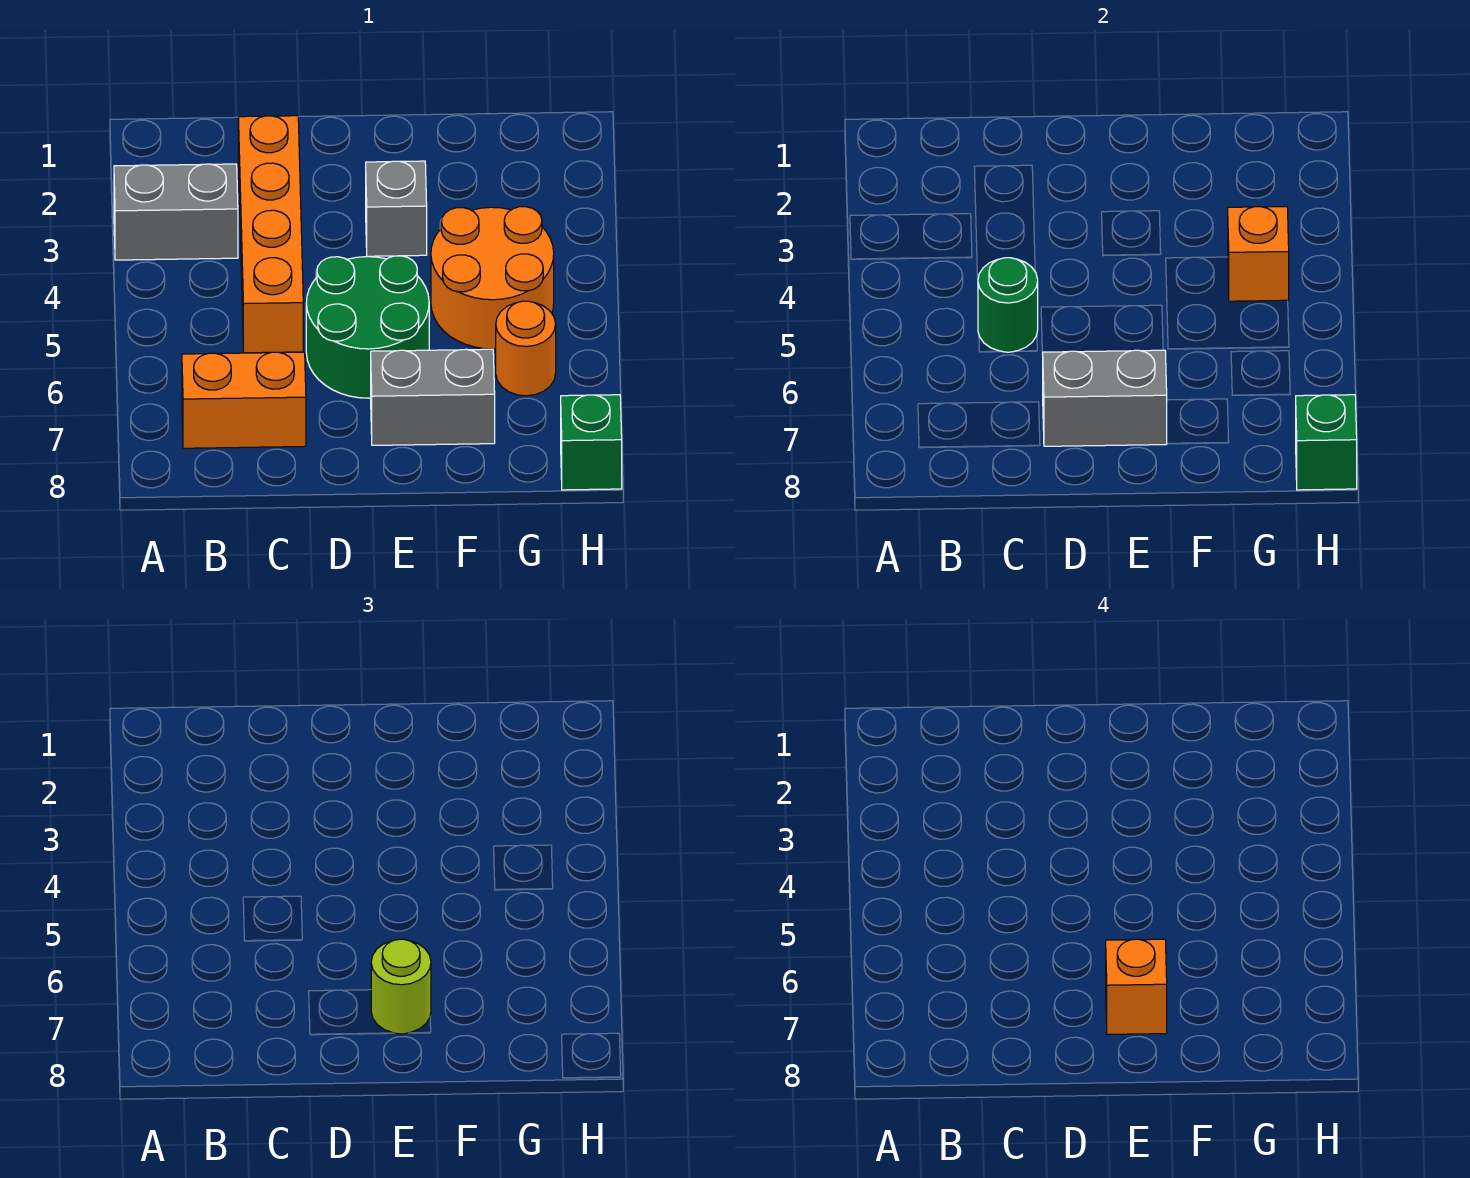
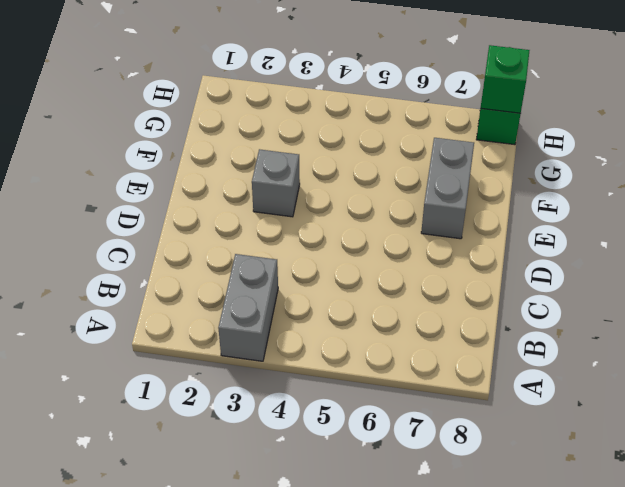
none -> orange 1x2 brick [182,352,306,448]
none -> orange 1x4 brick [238,116,303,353]
none -> green 2x2 round brick [306,256,429,398]

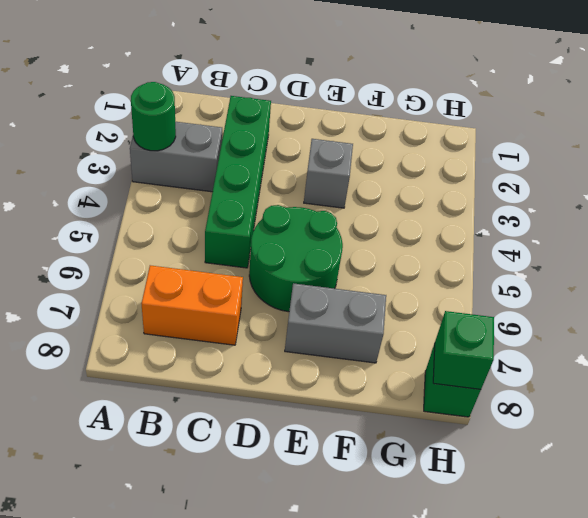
green 1x1 round brick [131,82,176,151] -> green 1x1 round brick moved to [978,258,1038,352]
green 1x4 brick [205,96,271,268] -> orange 1x4 brick [238,116,303,353]
none -> orange 2x2 round brick [431,207,554,349]
none -> orange 1x1 round brick [496,301,556,396]
none -> grey 1x2 brick [1043,350,1167,446]

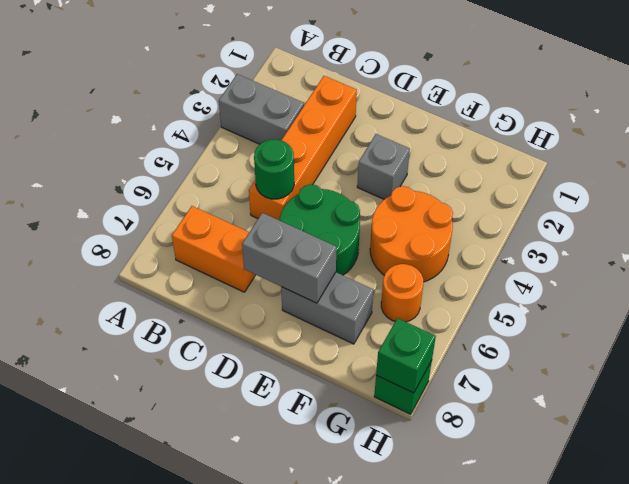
none -> orange 1x1 brick [1228,206,1289,301]
none -> lime 1x1 round brick [371,939,431,1034]
none -> orange 1x1 brick [1106,939,1167,1034]

